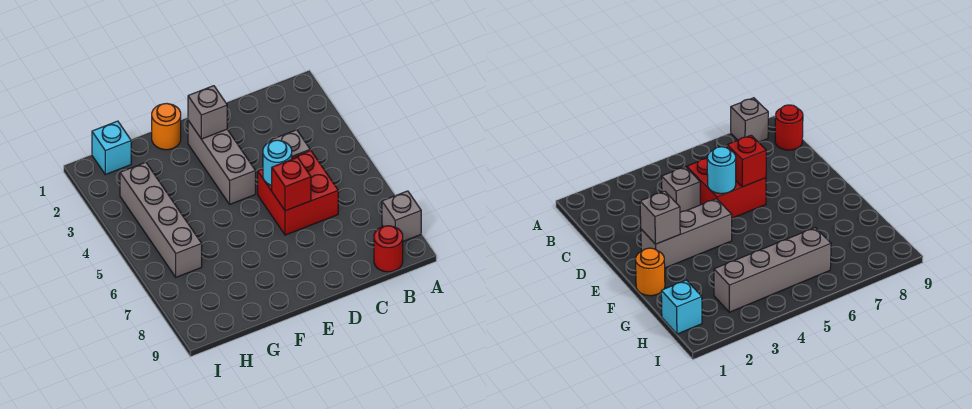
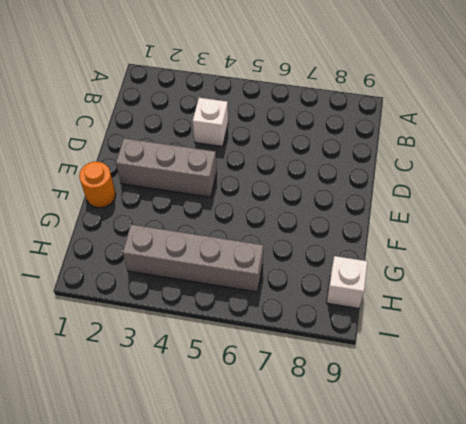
white 1x1 brick [193,98,228,147] -> grey 1x1 brick [271,130,310,157]
white 1x1 brick [327,256,367,308] -> none
none -> grey 1x1 brick [382,191,421,241]
none -> red 1x1 round brick [374,226,403,272]

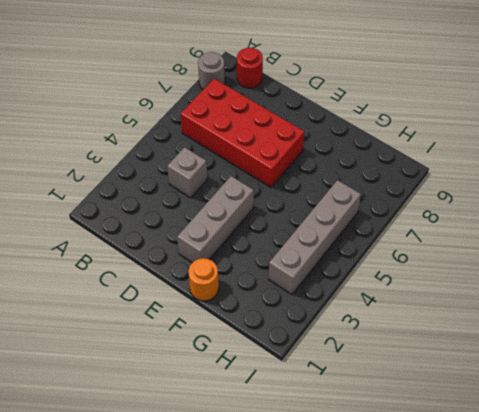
grey 1x1 round brick [198,52,225,89] -> grey 1x1 brick [382,191,421,241]
red 2x4 brick [181,79,304,187] -> red 2x2 brick [258,150,338,235]
none -> cyan 1x1 brick [92,121,131,175]
none -> cyan 1x1 round brick [263,140,292,186]

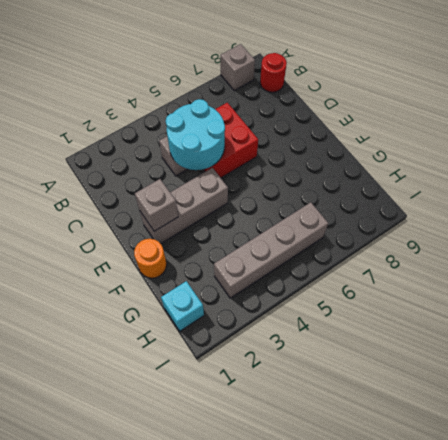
cyan 2x2 round brick [166,99,225,170] -> cyan 1x1 round brick [263,140,292,186]
none -> red 1x1 brick [272,157,311,211]

